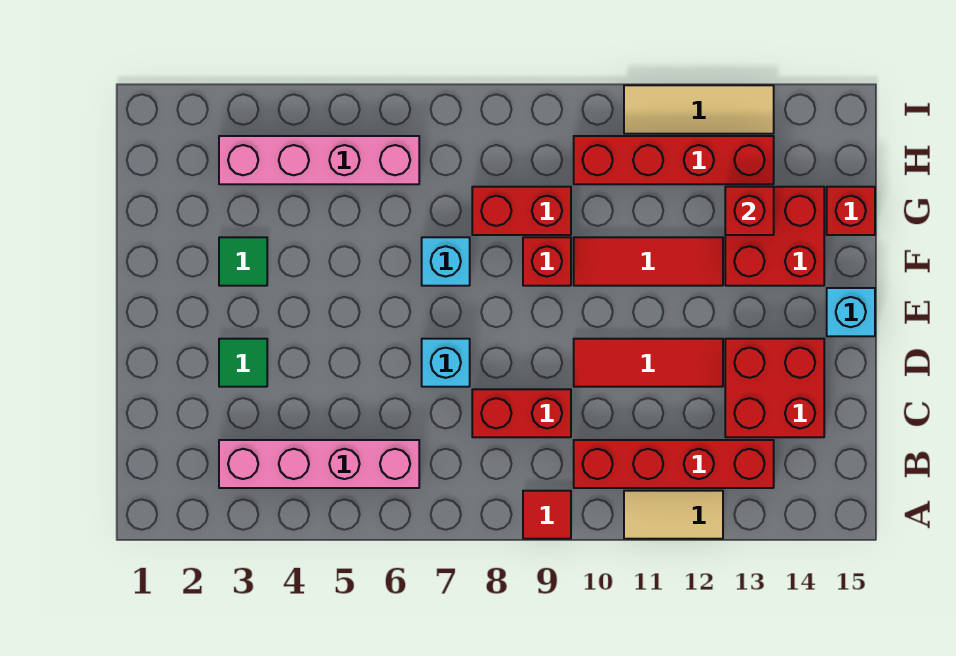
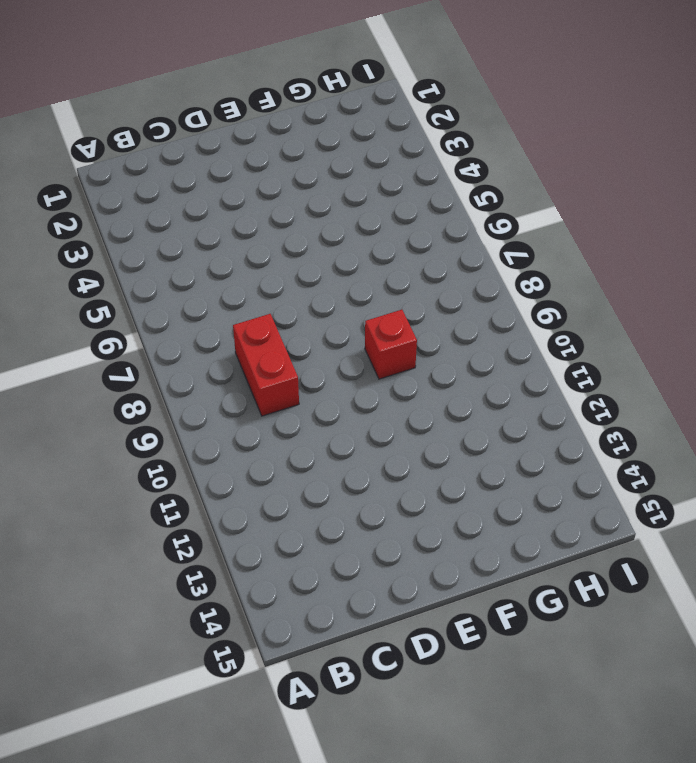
none -> red 1x1 tile [523,491,571,539]
none -> tan 1x2 tile [624,491,723,539]
none -> pink 1x4 brick [219,440,419,488]

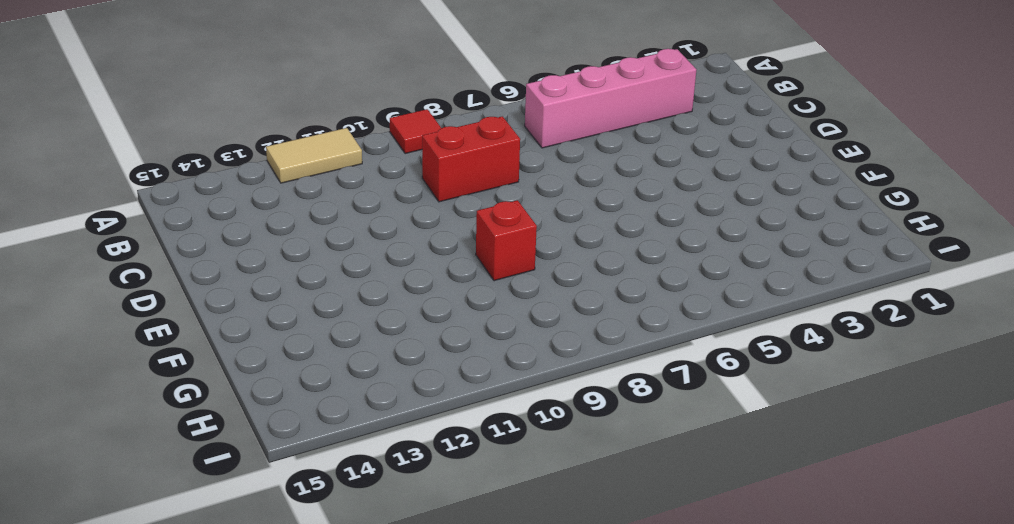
none -> red 1x4 brick [574,440,774,488]
none -> red 2x2 brick [725,339,824,437]
none -> green 1x1 tile [219,339,267,387]

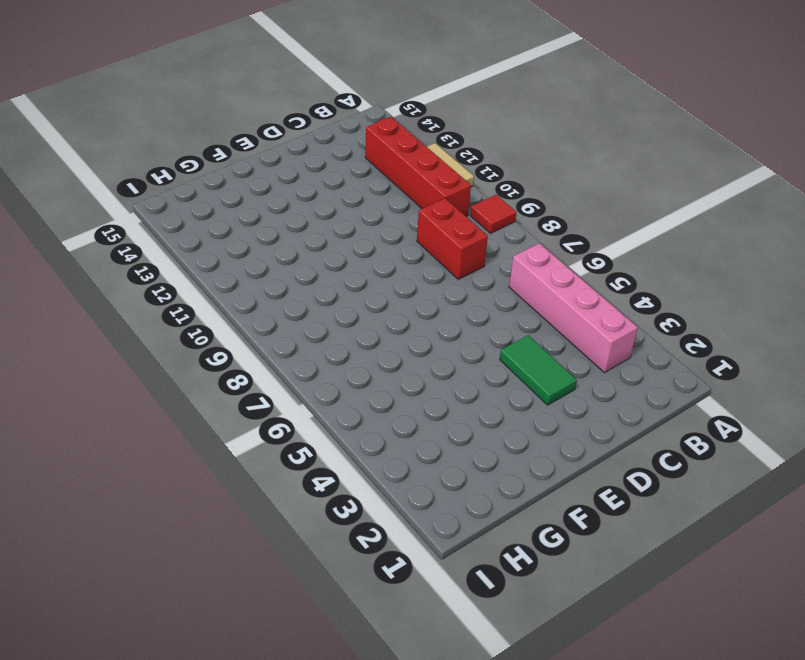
green 1x2 tile [500,335,577,405] -> green 1x1 tile [219,339,267,387]
none -> red 2x2 brick [725,339,824,437]
none -> cyan 1x1 brick [422,339,470,387]
none -> red 1x3 tile [574,339,723,387]

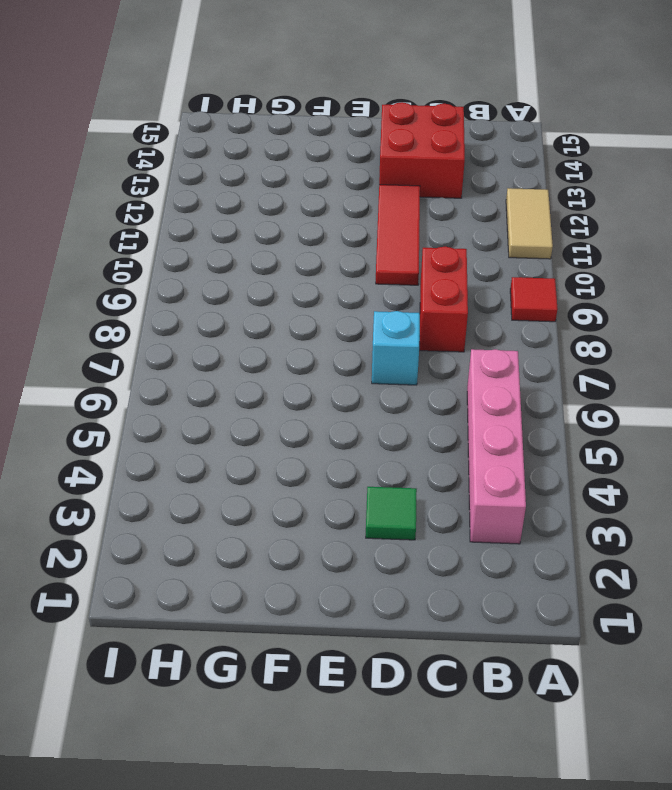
none -> red 1x4 brick [574,440,774,488]
none -> cyan 1x1 brick [827,288,875,336]
none -> green 1x1 tile [219,237,267,286]

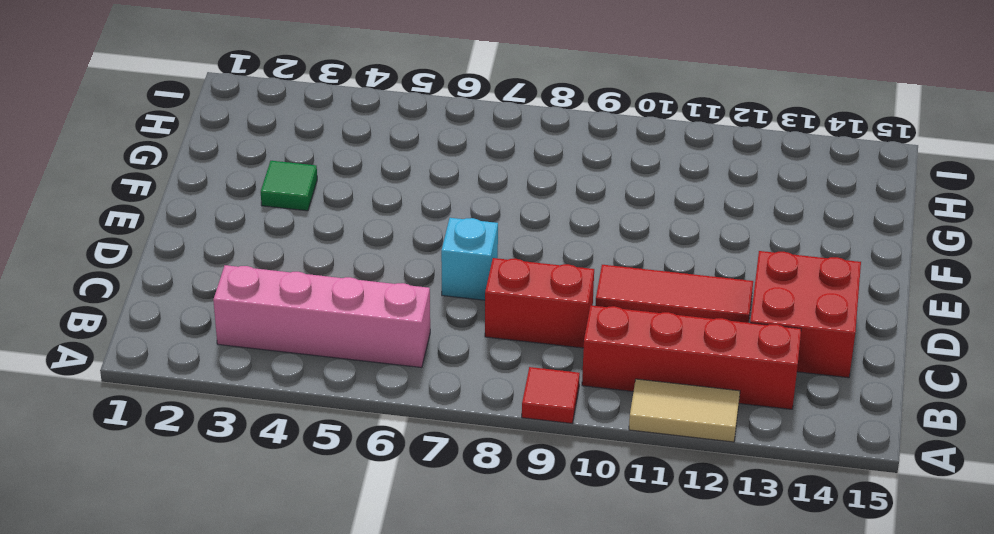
none -> green 1x1 tile [219,339,267,387]
none -> cyan 1x1 brick [827,288,875,336]
none -> cyan 1x1 brick [422,237,470,286]

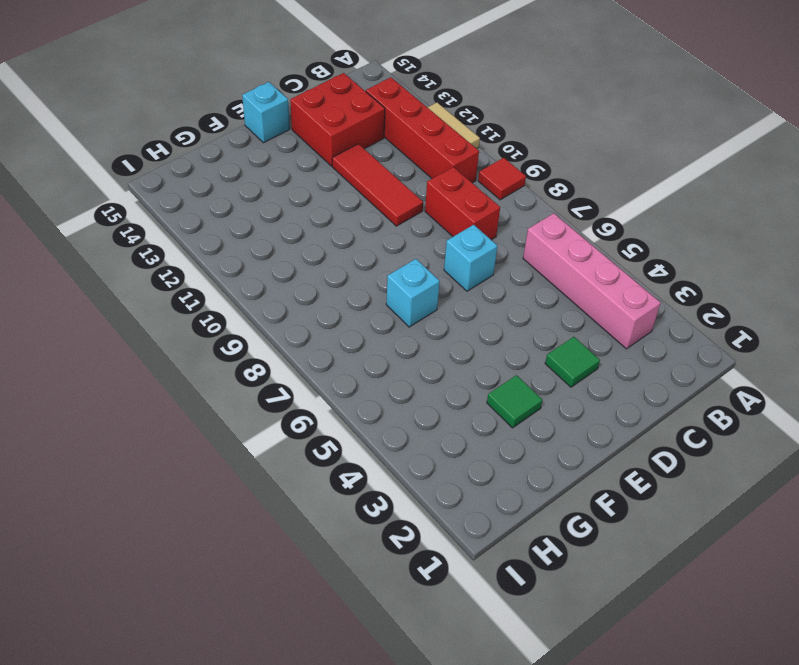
none -> red 1x1 brick [523,237,571,286]
none -> red 1x3 tile [574,237,723,286]
none -> red 2x2 brick [725,187,824,286]

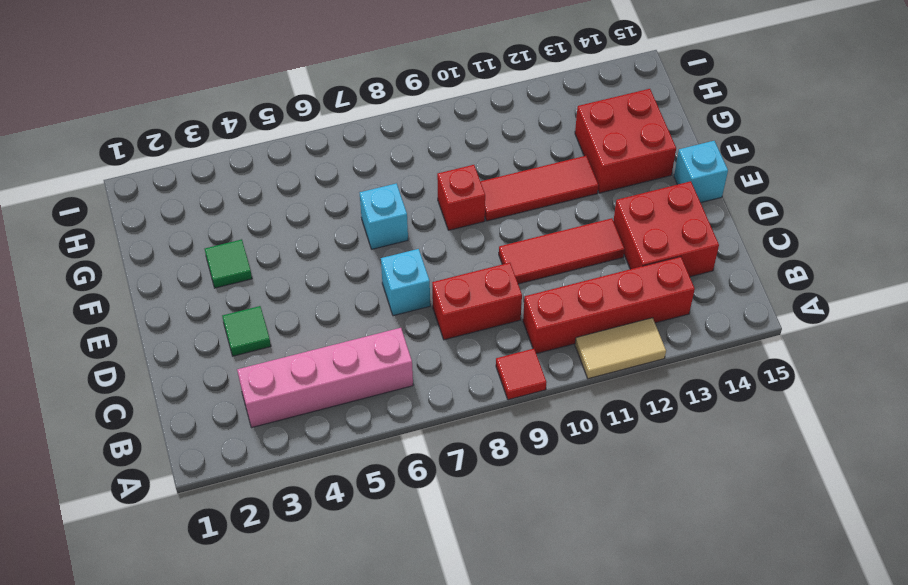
none -> red 1x2 brick [472,187,571,235]
none -> red 1x1 brick [827,187,875,235]
none -> pink 1x4 brick [219,136,419,184]

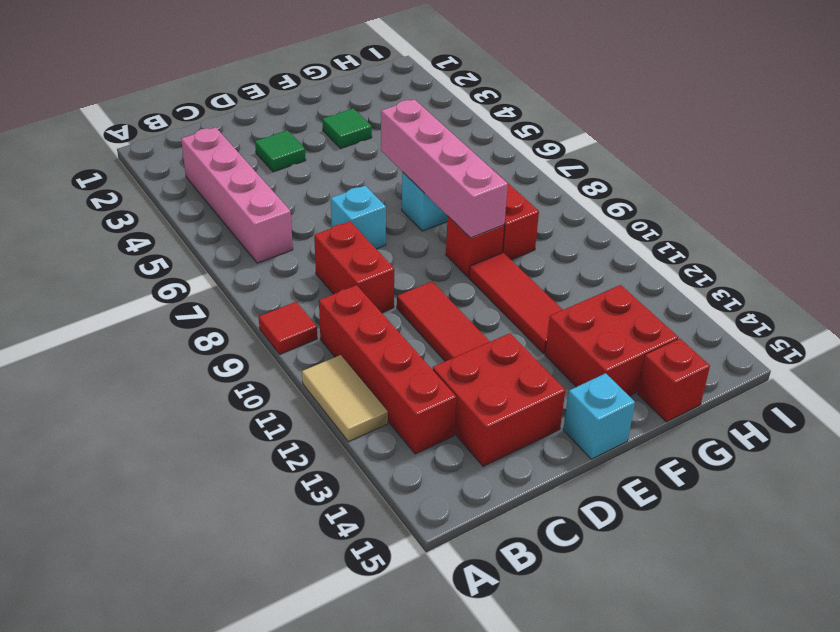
pink 1x4 brick [381,99,508,238] -> pink 1x4 brick moved to [219,136,419,184]
none -> red 1x4 brick [574,136,774,184]
none -> tan 1x3 tile [624,85,774,134]
none -> red 1x1 brick [725,187,774,235]

